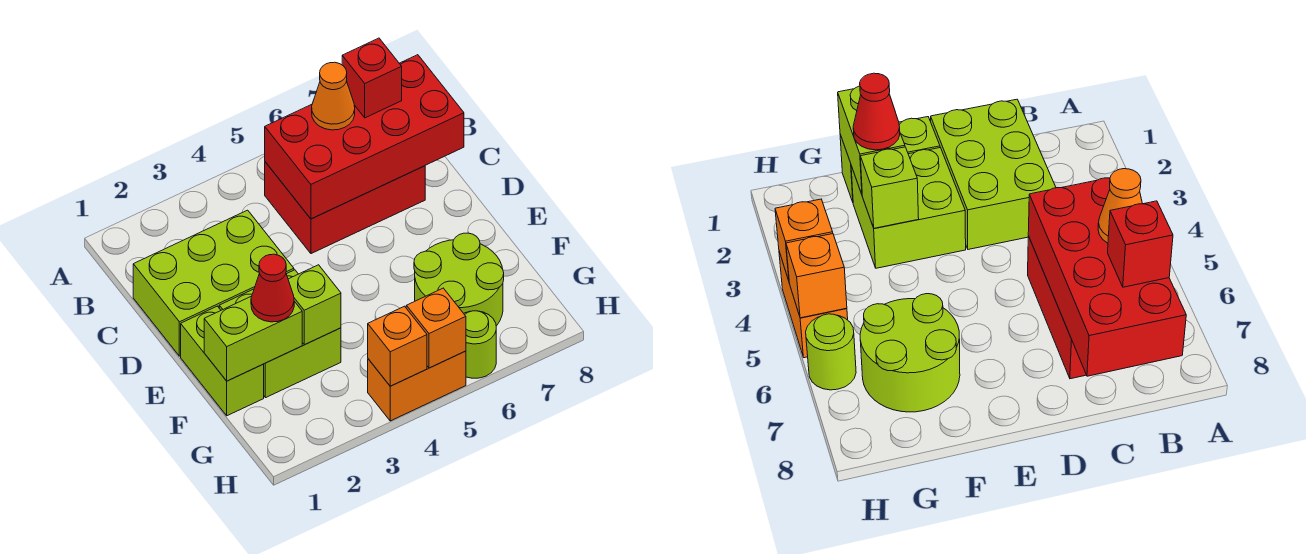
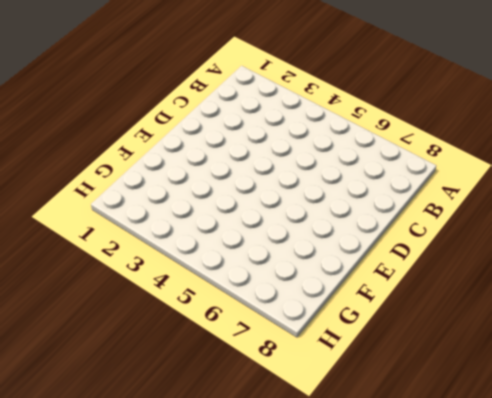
none -> red 2x3 brick [265,162,425,254]
none -> lime 2x3 brick [133,210,294,356]
none -> lime 1x2 brick [181,306,264,416]

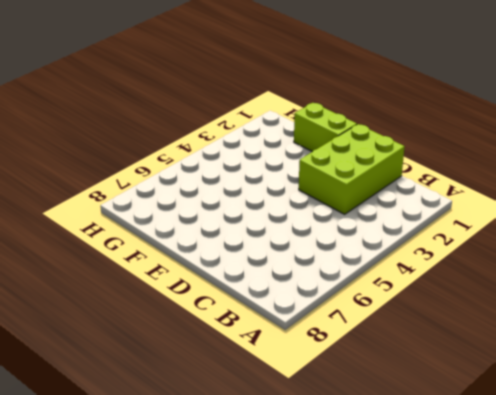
none -> red 2x3 brick [265,162,425,254]
none -> lime 2x2 brick [219,270,341,398]
none -> lime 2x2 round brick [414,233,504,326]

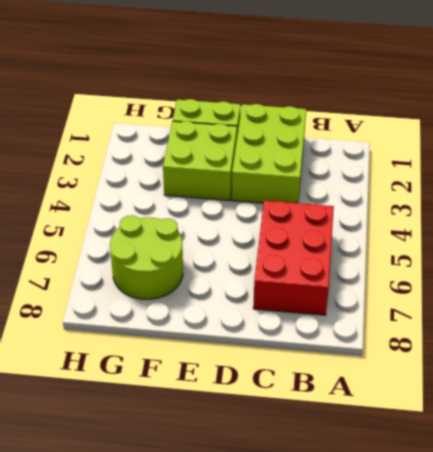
none -> orange 1x2 brick [368,351,466,421]
none -> lime 1x1 round brick [464,311,496,378]
none -> red 2x4 brick [265,55,464,219]

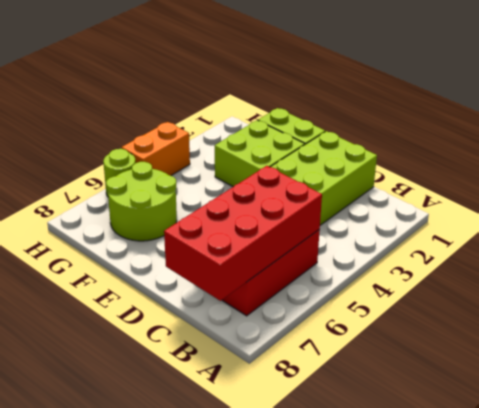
none -> lime 1x2 brick [204,296,302,381]
none -> lime 1x1 brick [288,265,341,345]
none -> orange 1x1 brick [368,306,427,386]

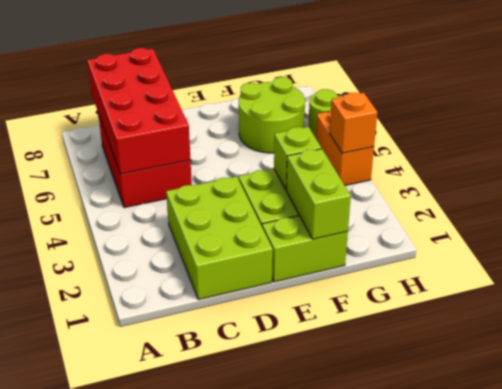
none -> orange 1x1 brick [406,288,466,368]
none -> orange 1x1 cone [312,62,355,130]
none -> red 1x1 brick [342,38,402,118]

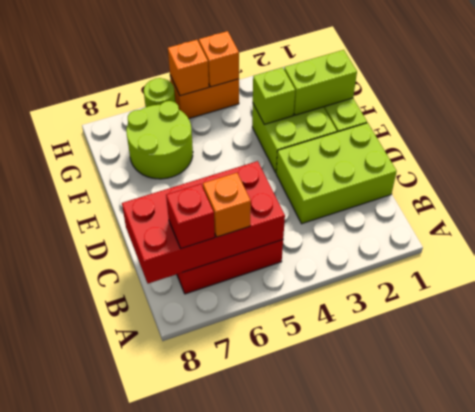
orange 1x1 brick [203,173,251,237] -> orange 1x1 cone [312,62,355,130]
none -> red 1x1 cone [251,254,294,322]

